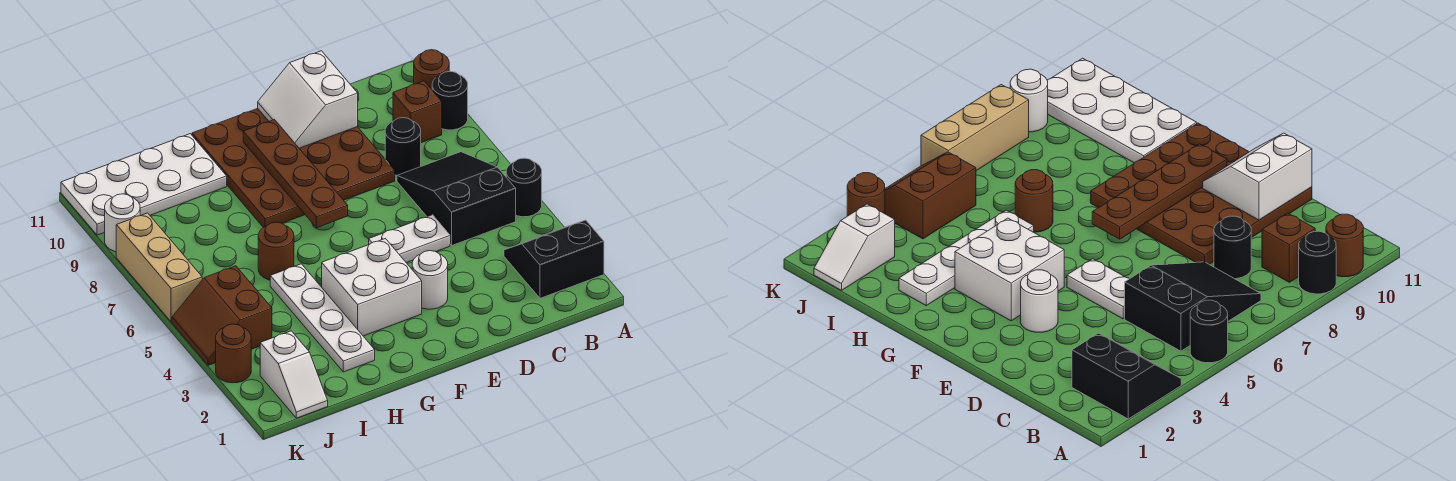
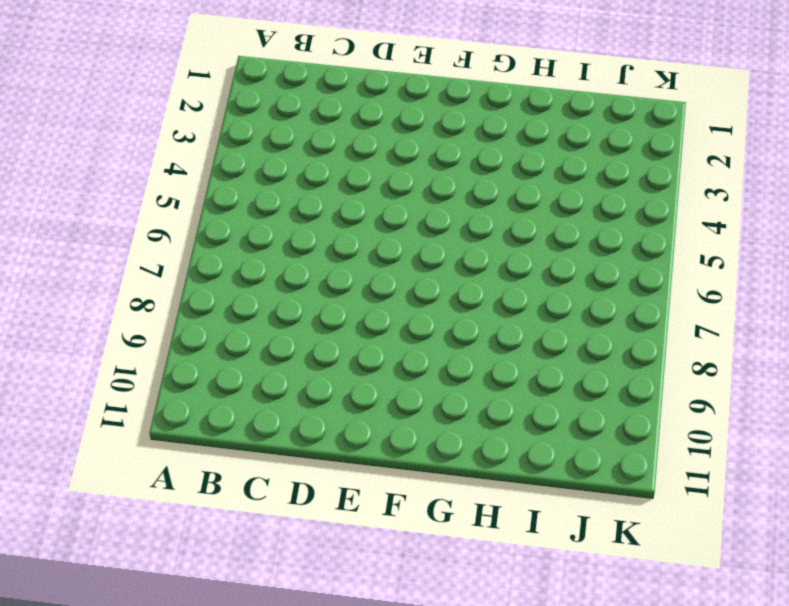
none -> black 2x2 slope [504,220,604,298]
none -> black 1x1 round brick [506,158,542,217]
none -> black 1x1 round brick [432,71,468,130]

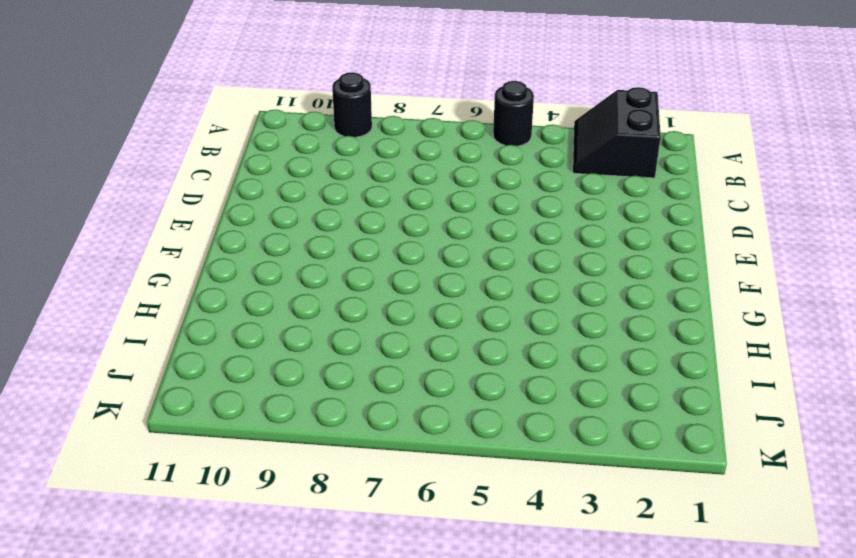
none -> brown 1x1 round brick [414,50,449,90]
none -> black 2x3 slope [397,152,516,245]
none -> brown 1x1 brick [393,81,442,143]

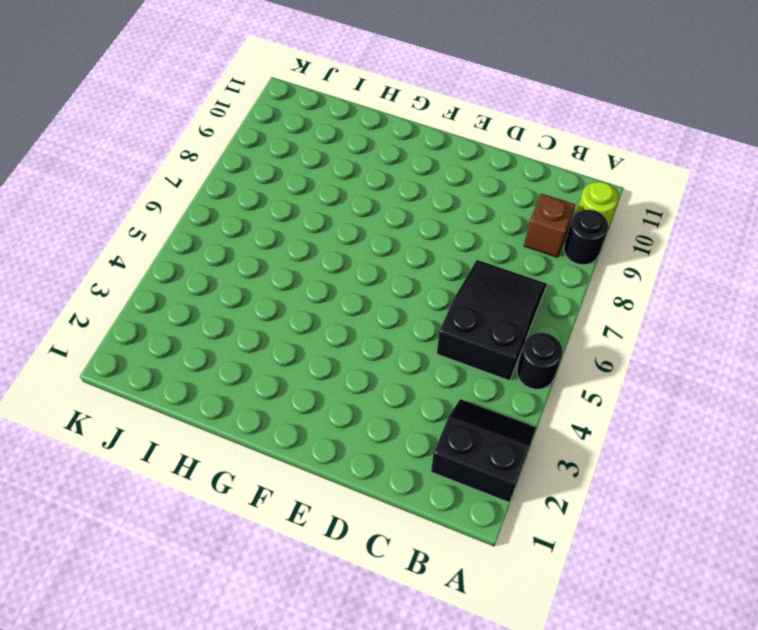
lime 1x1 round brick [576,182,619,228] -> brown 1x1 round brick [414,50,449,90]
none -> black 1x1 round brick [385,118,421,175]
none -> white 1x2 plate [369,215,450,263]
none -> brown 4x4 plate [192,108,395,227]

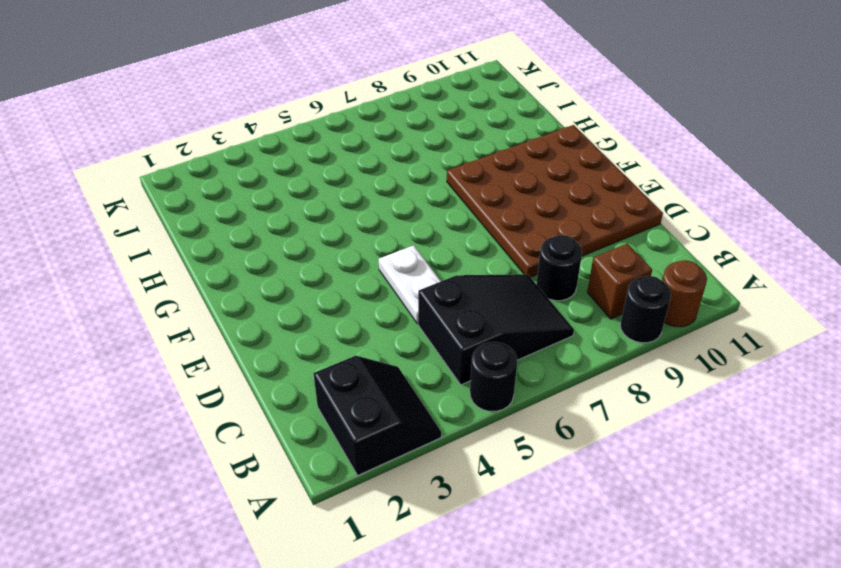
none -> white 1x1 round brick [412,251,448,309]
none -> white 2x2 brick [322,239,422,336]
none -> white 1x4 plate [270,264,375,372]

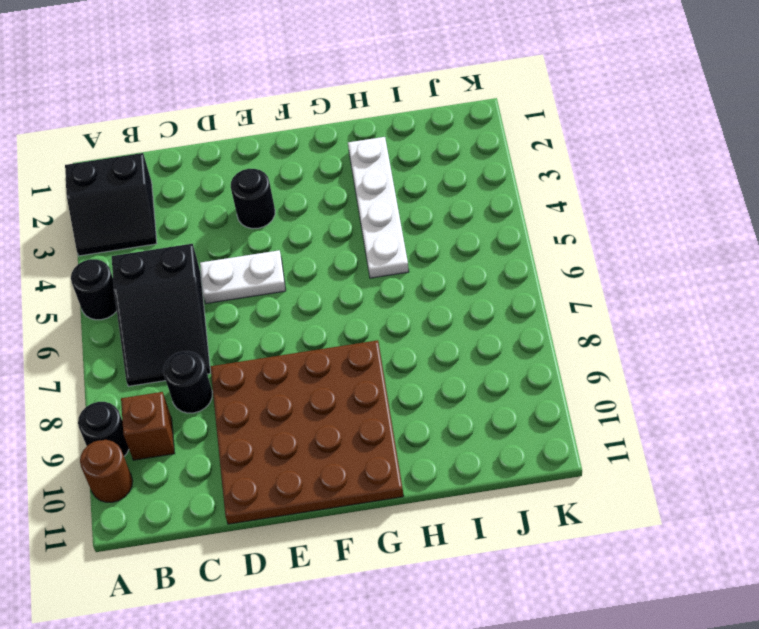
black 1x1 round brick [231,169,275,229] -> white 1x1 round brick [412,251,448,309]
none -> white 2x2 brick [322,239,422,336]
none -> brown 1x1 round brick [258,222,294,280]
none -> white 2x4 plate [61,134,227,235]

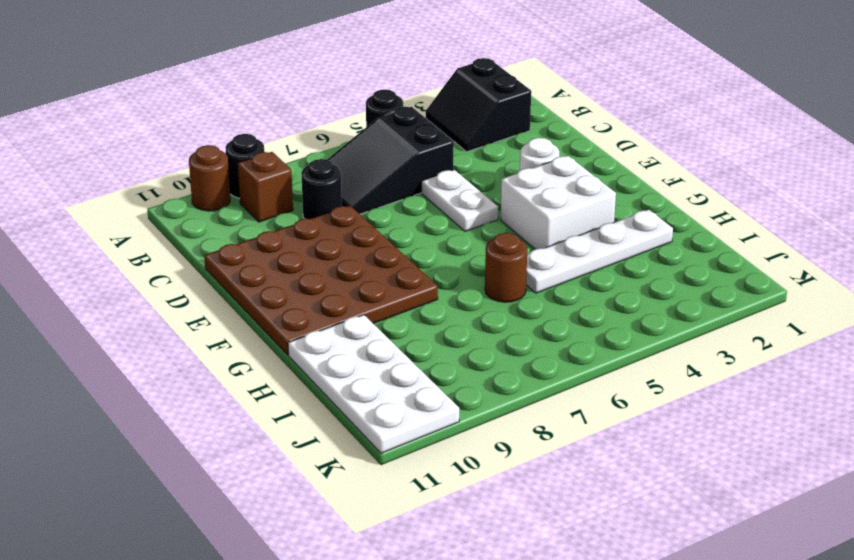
none -> white 1x2 slope [260,331,328,418]
none -> brown 2x2 slope [172,266,272,365]
none -> brown 1x1 round brick [216,324,251,383]

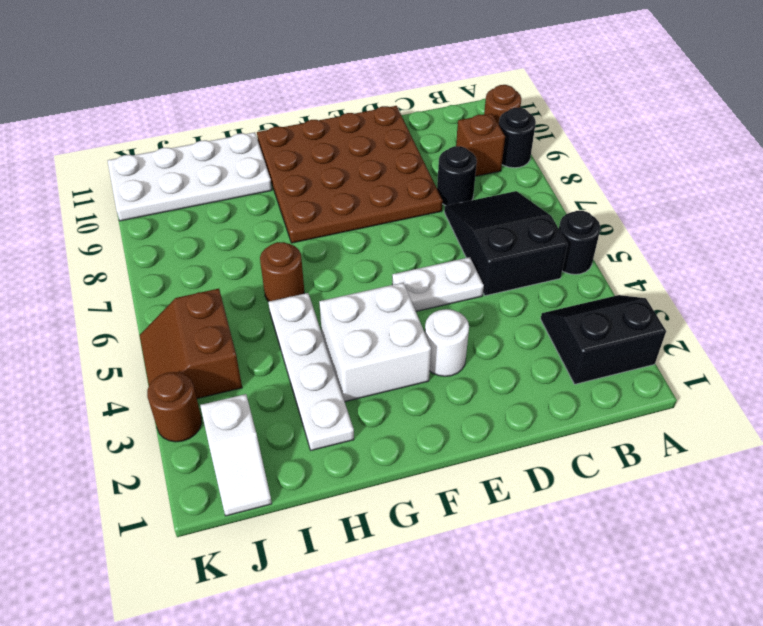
none -> tan 1x3 brick [116,213,202,322]
none -> white 1x1 round brick [105,194,140,252]
none -> white 2x2 slope [258,51,358,148]

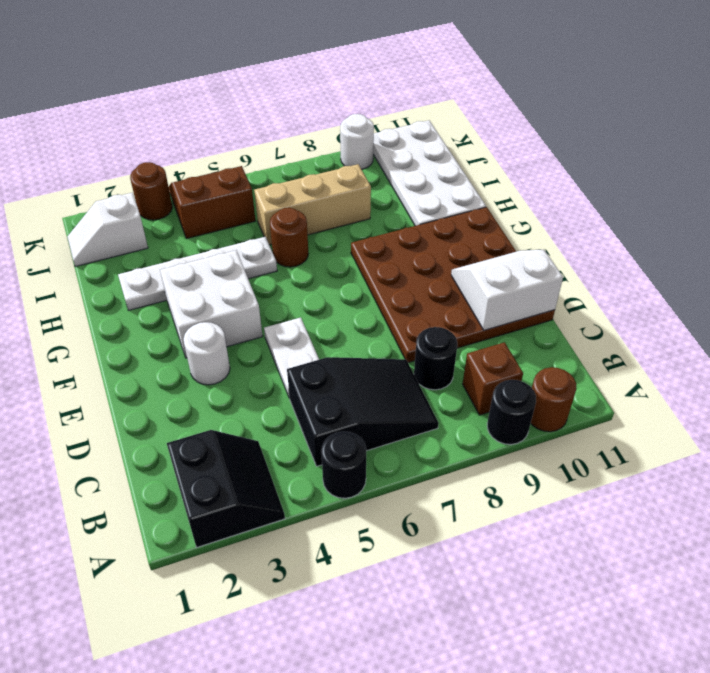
tan 1x3 brick [254,164,371,245] -> tan 1x3 brick moved to [116,213,202,322]
none -> brown 1x4 plate [243,120,348,228]

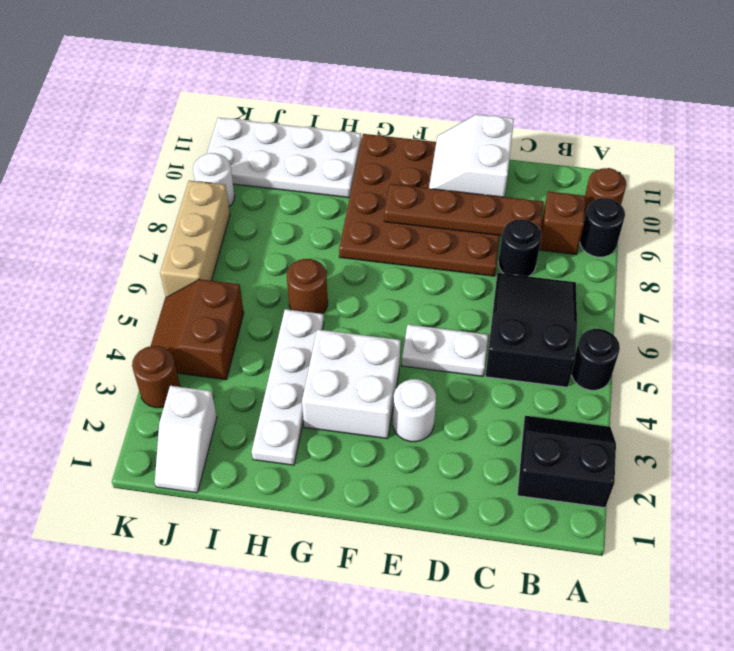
brown 1x4 plate [384,184,544,236] -> brown 1x4 plate turned to [243,120,348,228]

